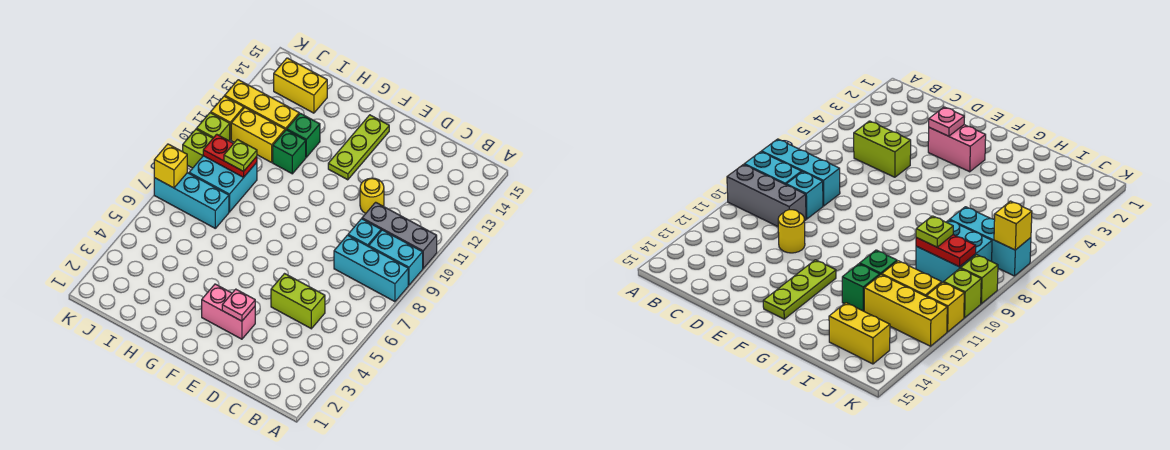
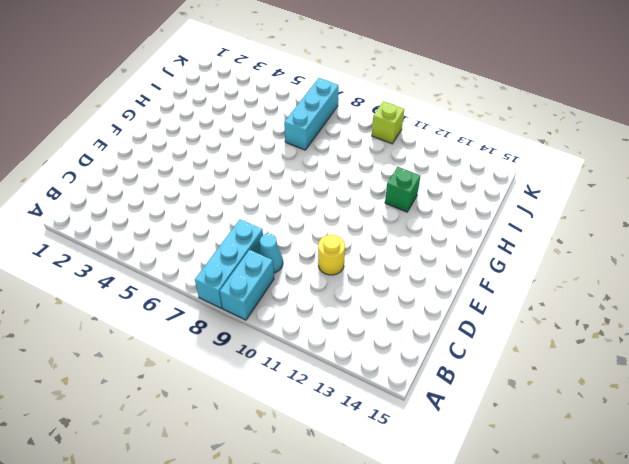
cyan 1x1 cone [258,234,283,273] -> cyan 1x1 brick [348,219,381,246]
none -> grey 1x3 brick [362,202,437,268]
none -> lime 1x2 brick [271,274,325,329]
none -> pink 1x2 brick [202,284,255,339]

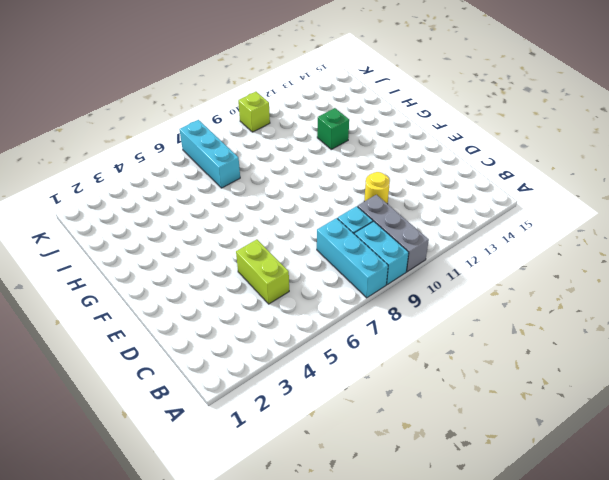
none -> pink 1x2 brick [202,284,255,339]
none -> lime 1x3 plate [328,115,389,180]
none -> green 1x1 brick [273,130,306,174]

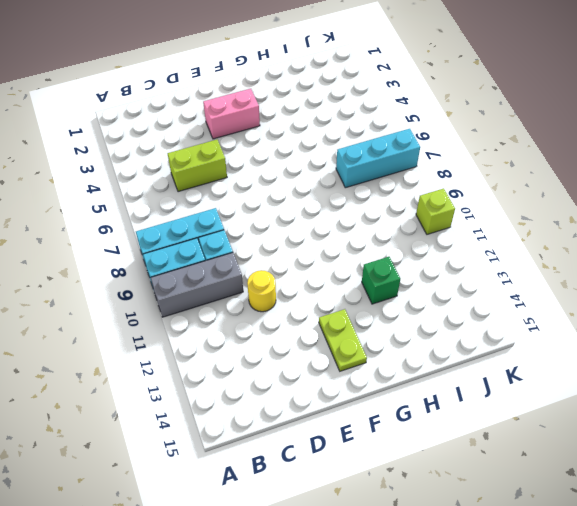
lime 1x2 plate [319,309,367,371] -> lime 1x3 plate [328,115,389,180]
none -> green 1x1 brick [273,130,306,174]
none -> cyan 2x2 brick [189,156,257,212]
none -> yellow 1x2 brick [231,108,285,162]

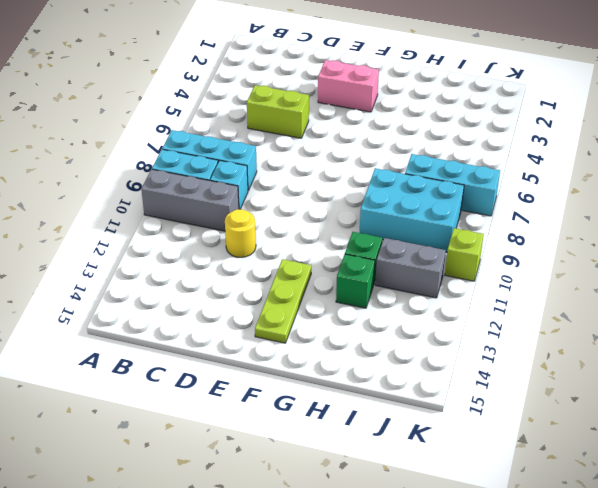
cyan 2x3 brick [360,168,464,252] -> cyan 2x2 brick [189,156,257,212]
grey 1x2 brick [375,238,446,298] -> yellow 1x2 brick [231,108,285,162]
none -> yellow 1x3 brick [225,80,299,130]
none -> yellow 1x2 brick [274,58,327,113]
none -> lime 1x1 brick [183,129,213,168]

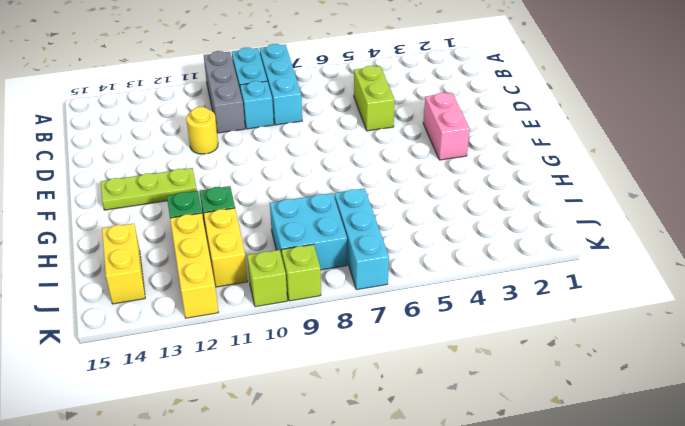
none -> yellow 1x1 brick [211,96,244,140]
none -> pink 1x1 plate [222,289,255,321]
none -> red 1x2 plate [203,134,257,177]

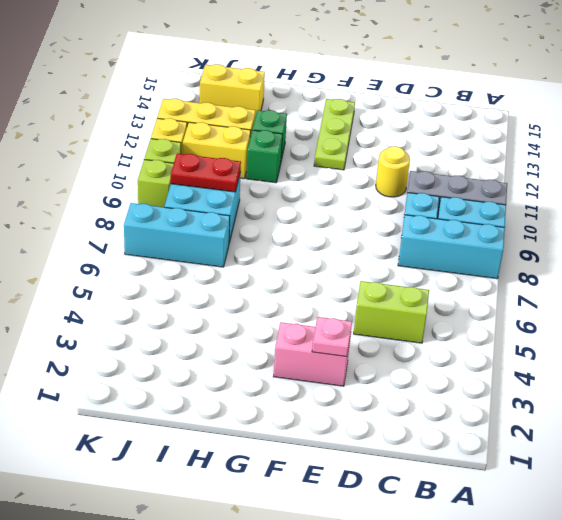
none -> yellow 1x1 brick [154,144,187,188]
none -> lime 1x1 plate [224,139,257,171]

